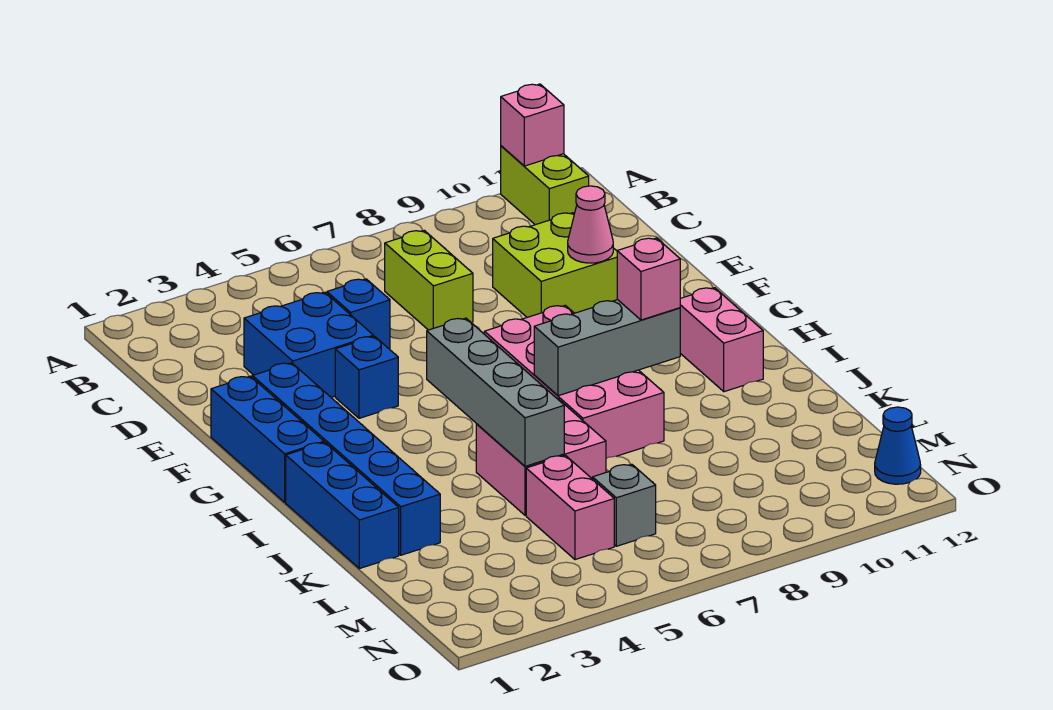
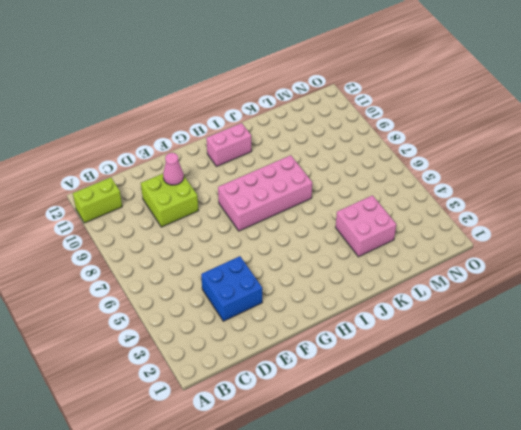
pink 2x2 brick [336,195,396,257] -> pink 2x2 brick moved to [476,398,606,515]
none -> lime 1x2 brick [385,230,473,330]
none -> blue 1x1 brick [327,279,390,349]
none -> blue 1x3 brick [211,376,324,502]

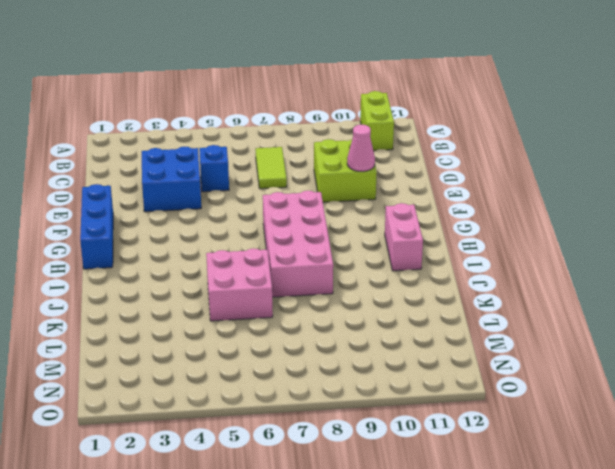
lime 1x2 tile [255,147,287,189] -> lime 1x2 brick [385,230,473,330]
none -> blue 1x6 brick [252,363,440,555]
none -> blue 1x1 brick [335,336,398,418]
none -> blue 1x3 brick [286,443,399,569]

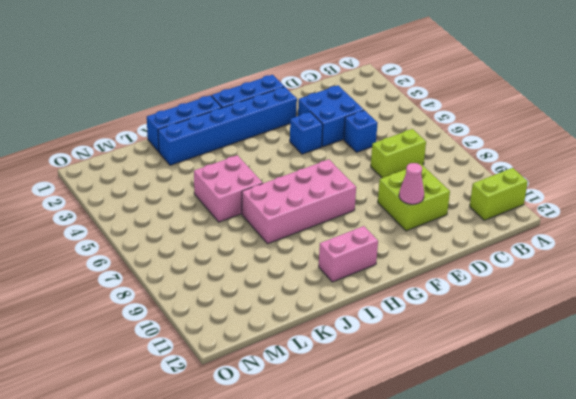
none -> pink 1x2 brick [526,456,614,560]
none -> grey 1x1 brick [593,464,656,546]
none -> blue 1x1 cone [875,407,921,484]

